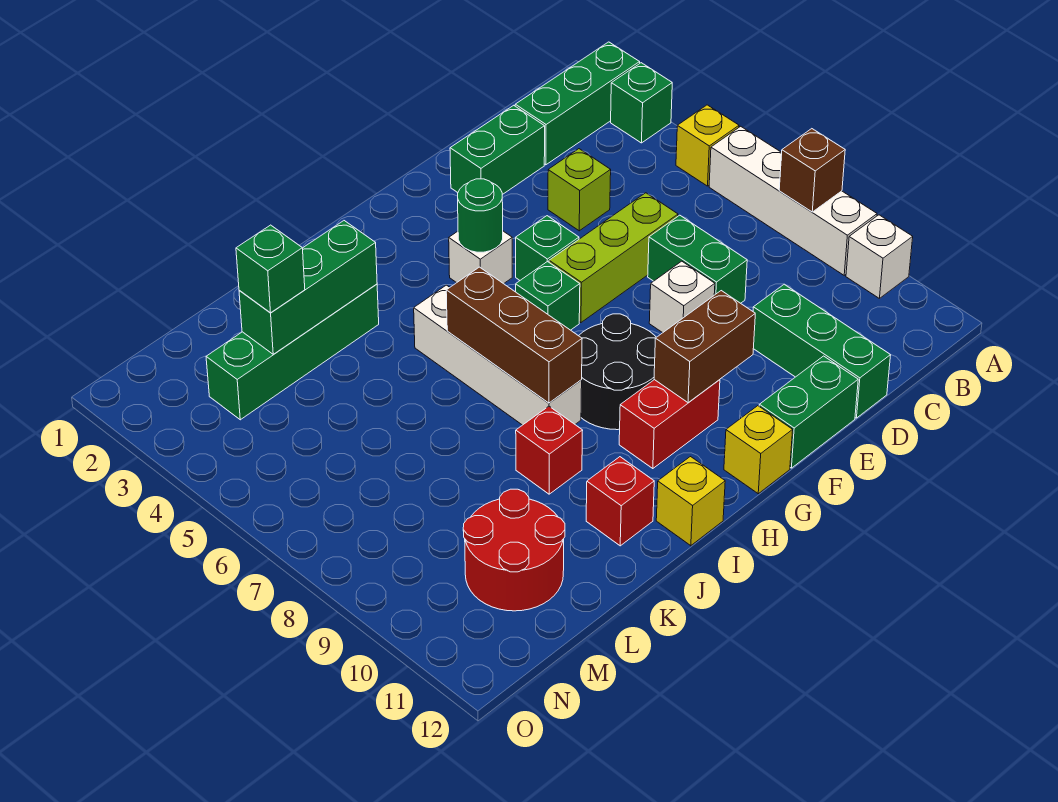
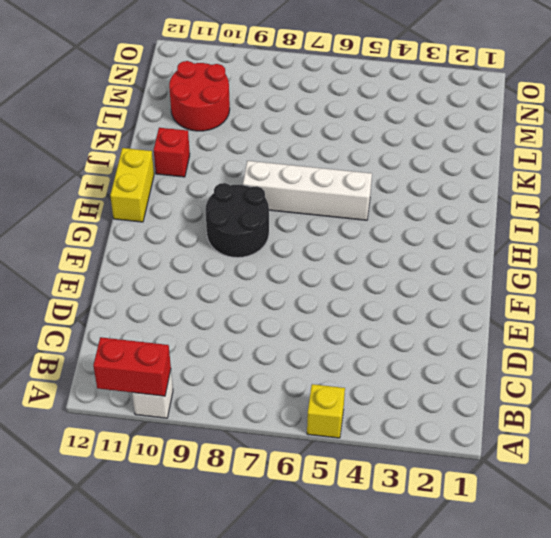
red 1x2 brick [93,337,171,396] -> red 1x2 brick turned to [619,380,720,469]
yellow 1x2 brick [110,148,154,222] -> yellow 1x1 brick [656,457,725,546]
none -> green 1x3 brick [515,42,640,165]
none -> green 1x1 brick [611,63,672,143]
none -> white 1x4 brick [709,126,877,275]
none -> green 1x2 brick [450,105,545,195]

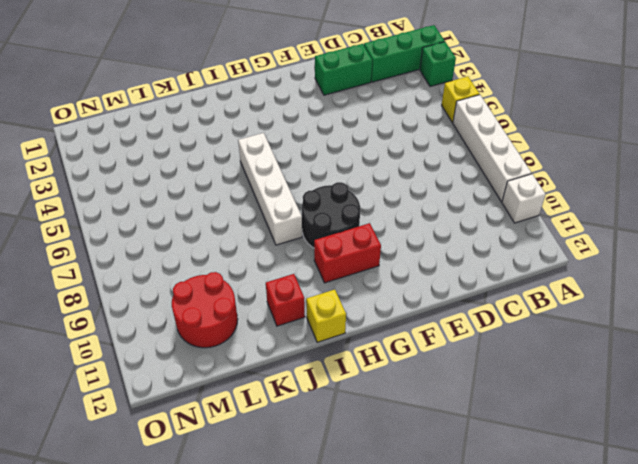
none -> lime 1x1 brick [548,149,611,231]
none -> lime 1x3 brick [549,193,678,323]
none -> green 1x2 brick [648,215,747,303]
none -> green 1x3 brick [753,284,891,418]

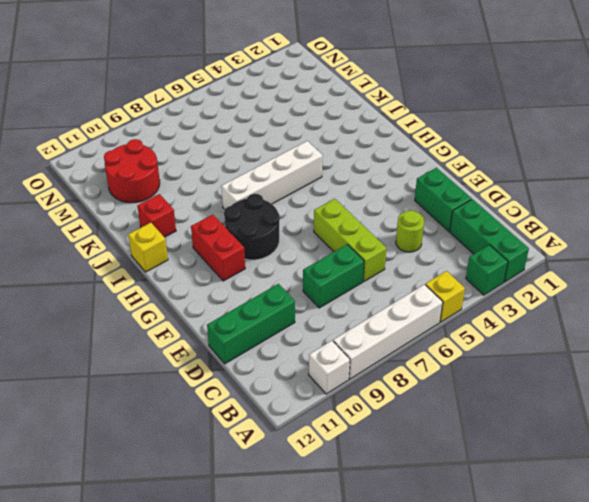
lime 1x1 round brick [396,210,424,252] -> lime 1x1 brick [548,149,611,231]
none -> white 1x1 brick [649,261,715,333]
none -> green 1x2 brick [759,356,858,468]
none -> green 1x1 brick [516,216,579,280]
none -> white 1x1 brick [449,231,512,284]

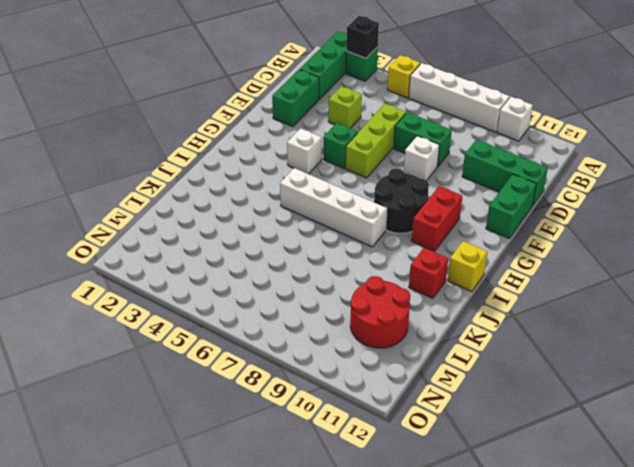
black 1x1 brick [346,16,379,58] -> none
none -> green 1x1 brick [516,261,580,330]
none -> yellow 1x1 brick [724,406,793,494]
none -> green 1x4 brick [206,284,379,420]
none -> red 1x1 brick [516,406,583,494]

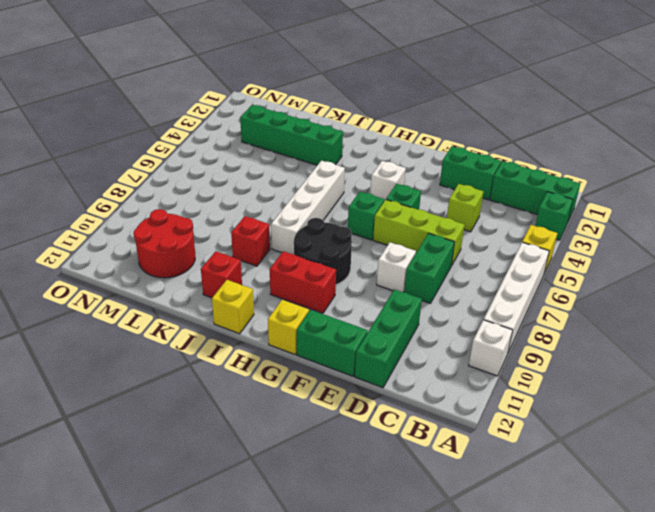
none -> brown 1x1 brick [779,129,845,212]
none -> brown 1x2 brick [654,291,755,403]
none -> green 1x1 round brick [458,179,503,252]
none -> brown 1x3 brick [446,267,582,403]

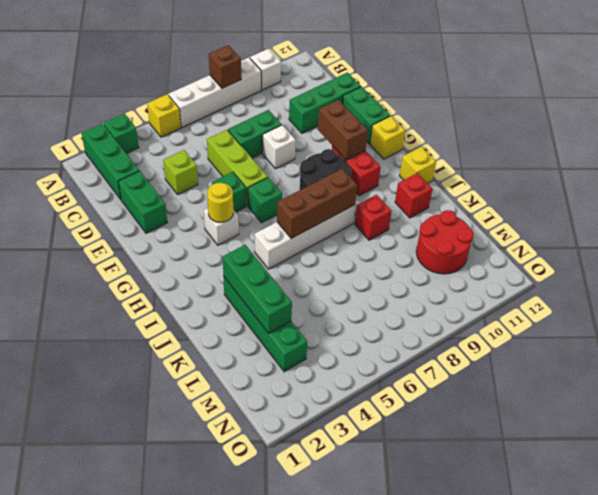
yellow 1x1 round brick [207,183,233,222] -> green 1x1 round brick [458,179,503,252]
none -> green 1x1 brick [236,225,305,313]

